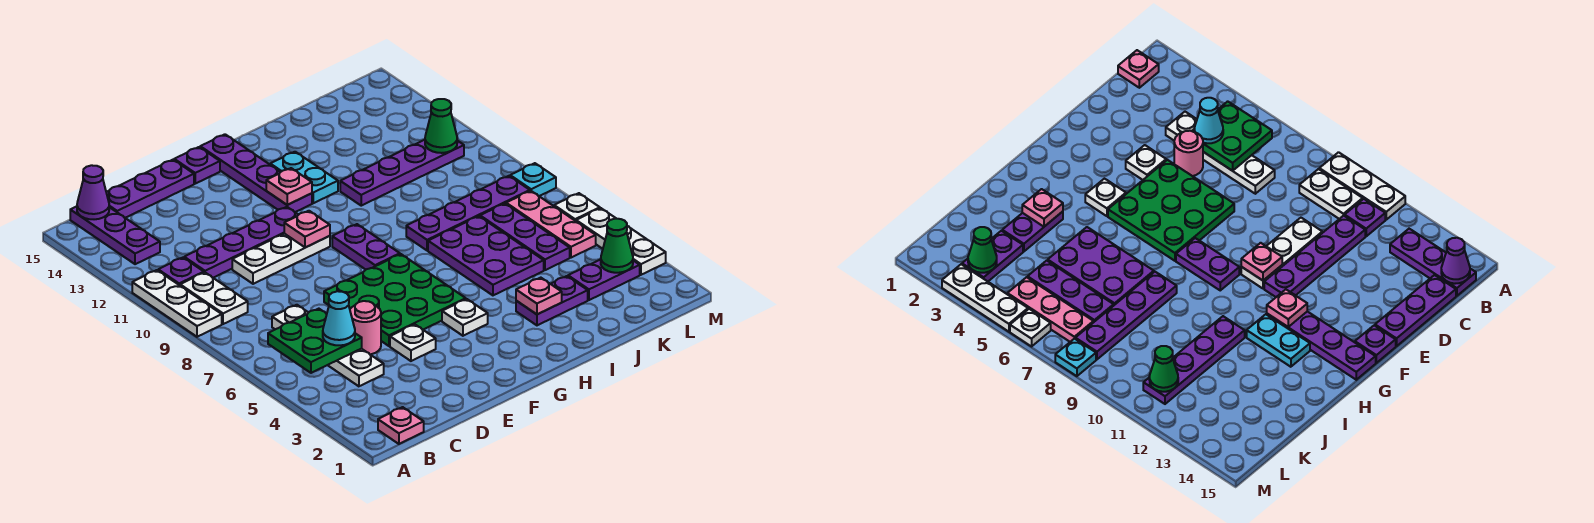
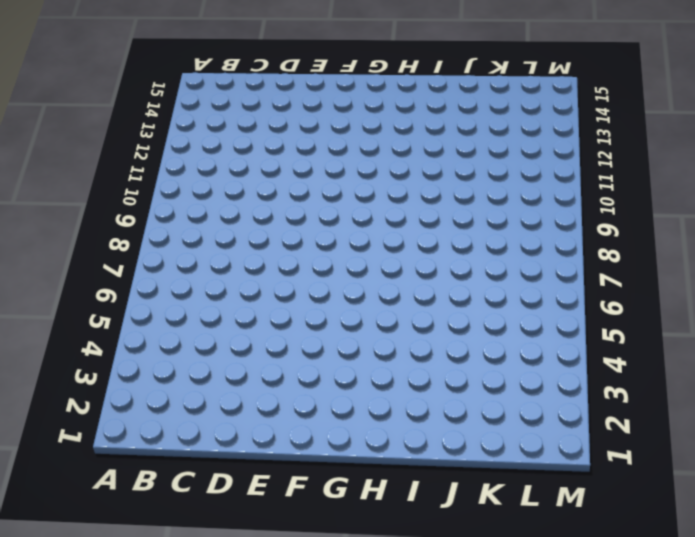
none -> white 1x3 plate [132,270,222,337]
none -> pink 1x1 plate [378,407,424,444]
none -> white 1x2 plate [180,272,248,324]
none -> purple 1x1 plate [158,258,204,285]

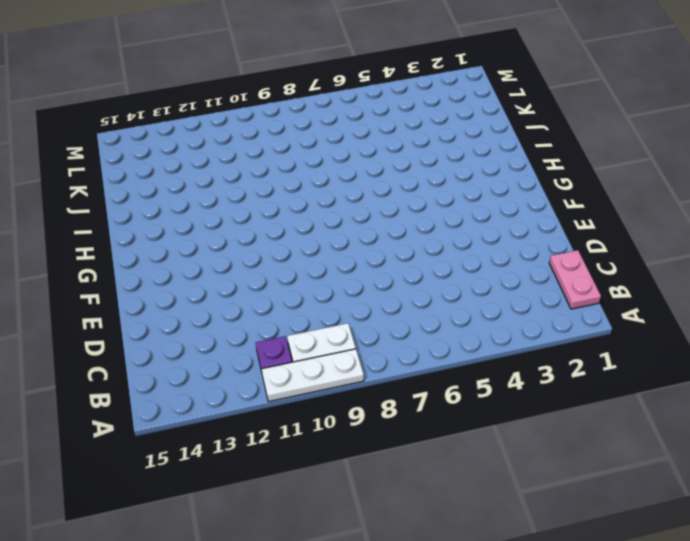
pink 1x2 plate [549,250,601,309] -> pink 1x1 plate [378,407,424,444]
none -> purple 1x3 plate [70,206,160,264]
none -> white 1x4 plate [272,305,384,386]
none -> purple 1x4 plate [184,207,298,278]
none -> purple 1x3 plate [106,160,194,218]

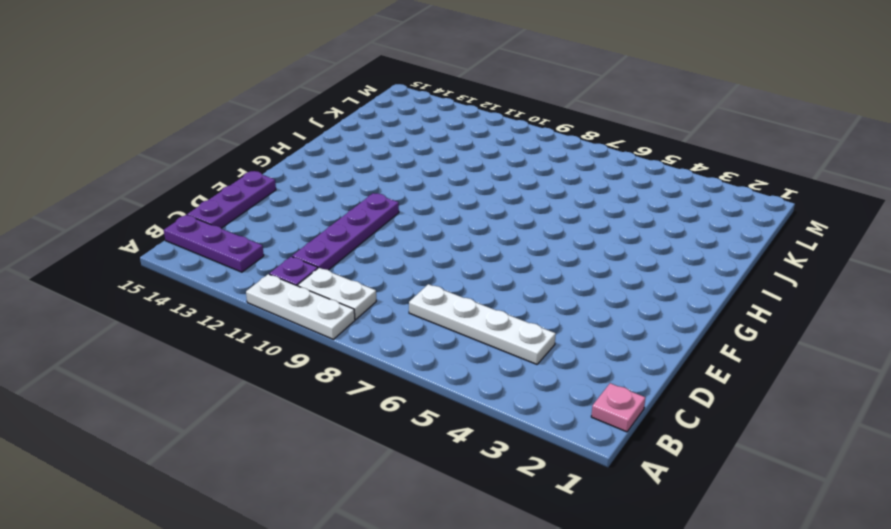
none -> pink 1x1 round brick [350,301,381,355]
none -> white 1x3 plate [232,234,330,284]
none -> white 1x1 plate [390,324,436,361]
none -> green 3x3 plate [324,254,466,346]

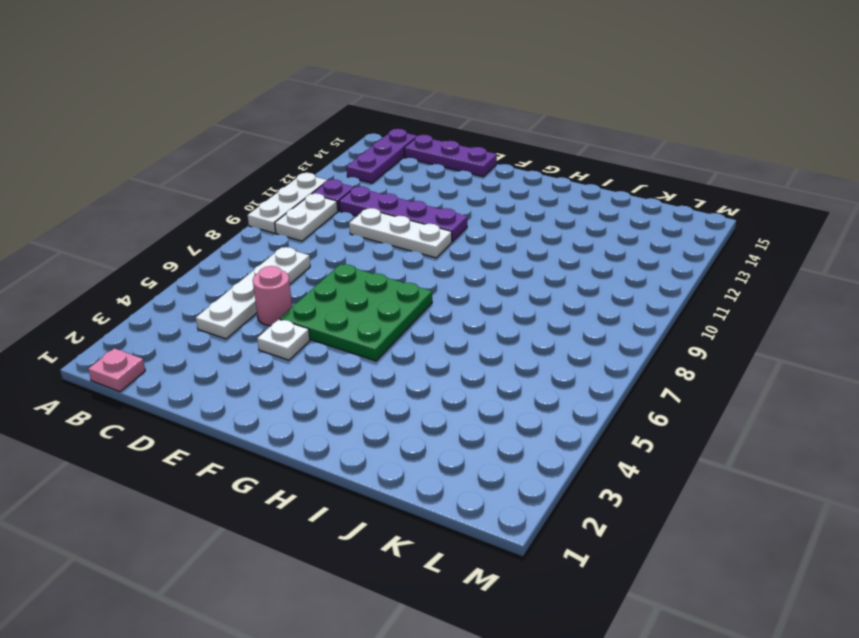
none -> purple 1x1 plate [174,147,220,184]
none -> white 1x1 plate [442,299,488,336]
none -> purple 1x2 plate [332,224,400,270]
none -> purple 1x4 plate [200,134,312,212]

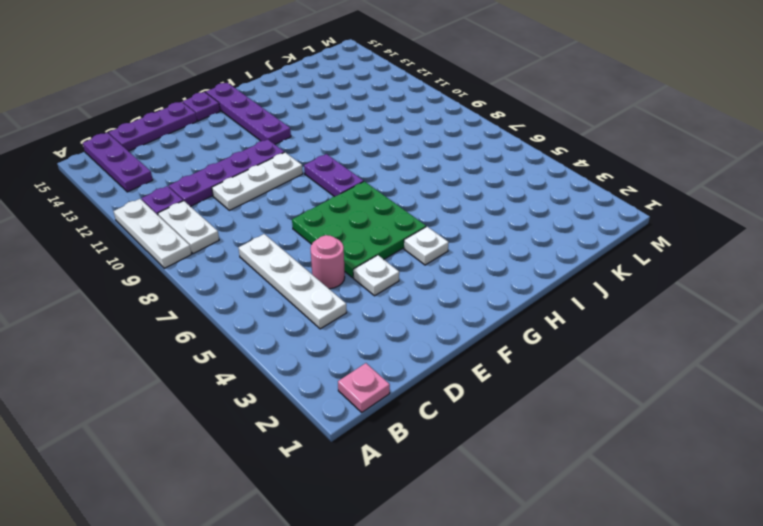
none -> cyan 1x2 plate [270,152,338,203]
none -> purple 1x2 plate [516,276,588,325]
none -> purple 2x3 plate [428,216,544,295]
none -> purple 1x4 plate [406,176,530,251]

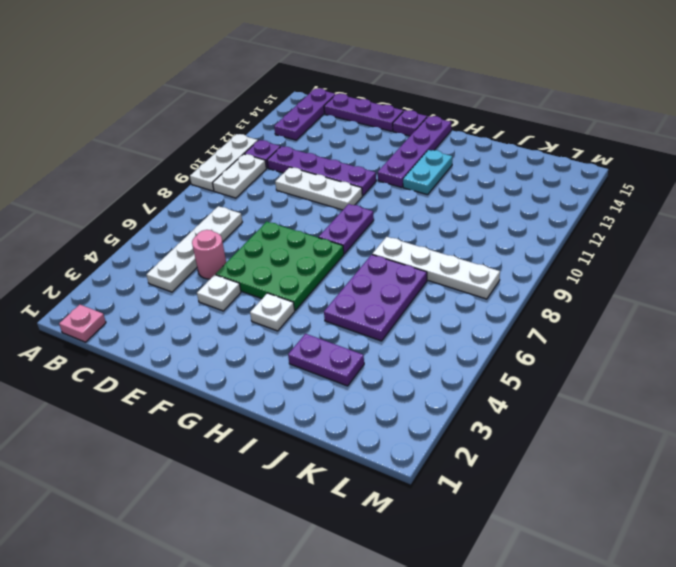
white 1x4 plate [372,237,500,299] -> purple 1x4 plate [406,176,530,251]
none -> purple 1x4 plate [340,140,464,206]
none -> purple 1x2 plate [568,260,640,300]
none -> purple 1x3 plate [480,204,570,270]
none -> pink 1x3 plate [506,191,596,258]

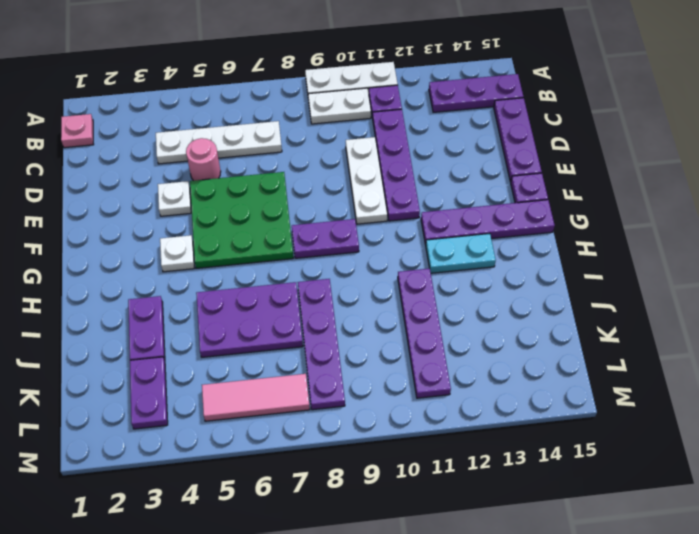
pink 1x3 tile [202,374,310,421] -> pink 1x3 plate [506,191,596,258]
none -> purple 1x3 plate [480,204,570,270]
none -> white 1x3 plate [576,208,666,275]
none -> white 1x1 plate [554,193,600,221]
none -> cyan 1x1 plate [510,163,556,196]

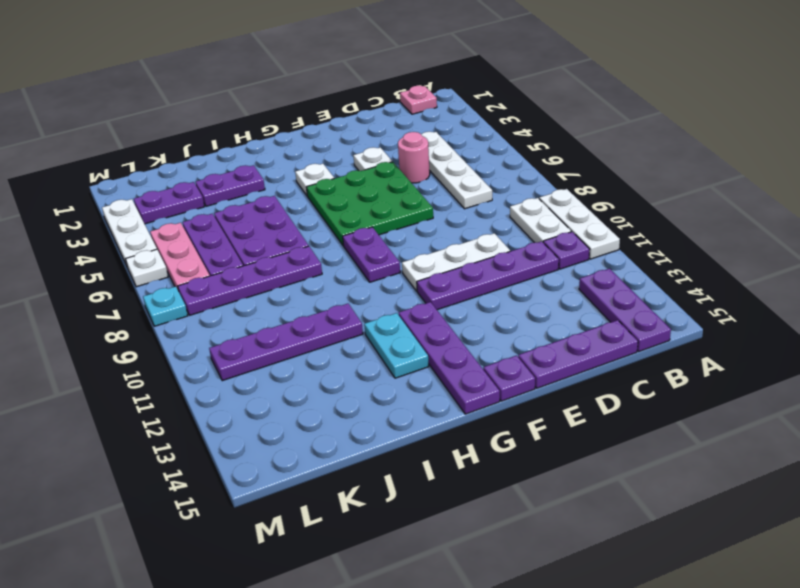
none -> green 2x2 plate [268,309,362,373]
none -> purple 1x1 cone [77,165,109,219]
none -> pink 1x1 plate [284,211,330,248]
none -> pink 1x1 plate [266,168,312,205]

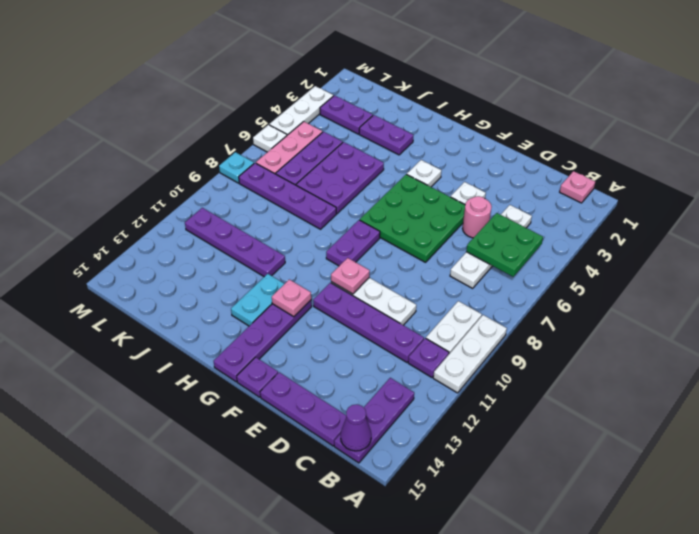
none -> pink 1x1 plate [516,278,562,314]
none -> green 1x1 cone [601,219,633,273]
none -> green 1x1 cone [425,99,457,153]
none -> cyan 1x1 cone [323,291,355,345]

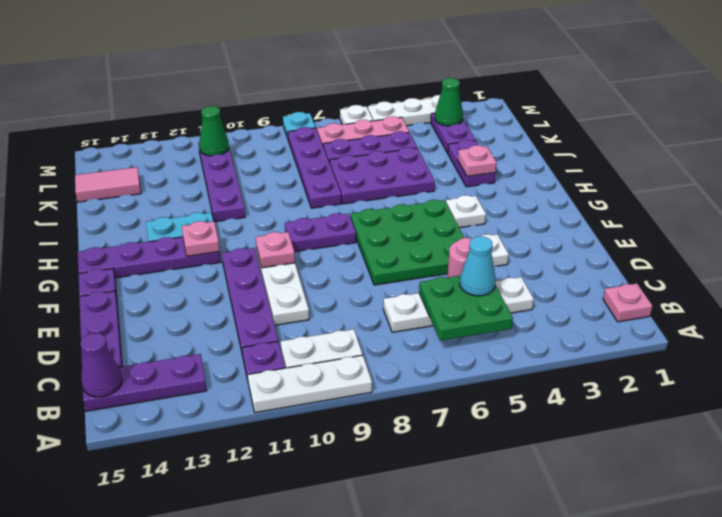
pink 1x2 tile [75,167,141,202] -> none

